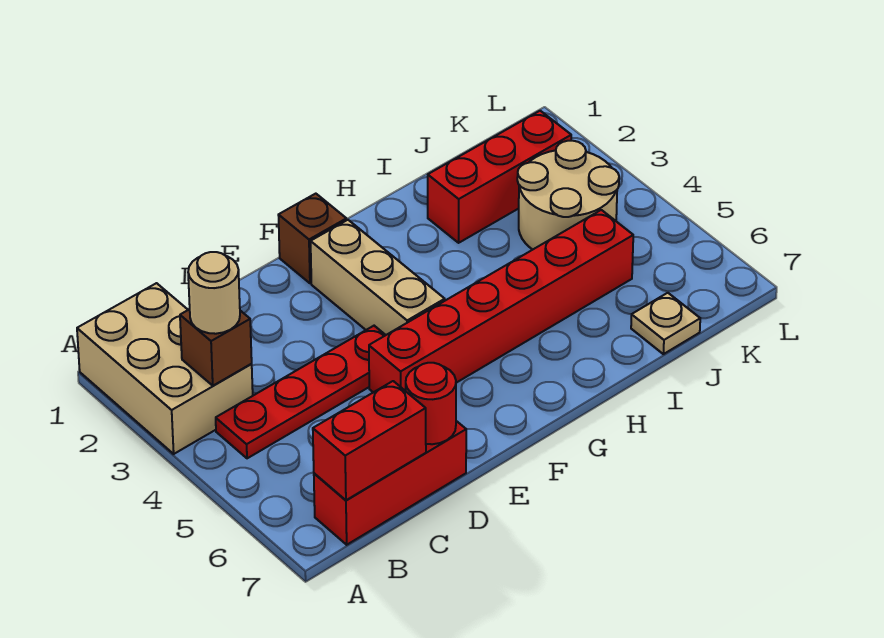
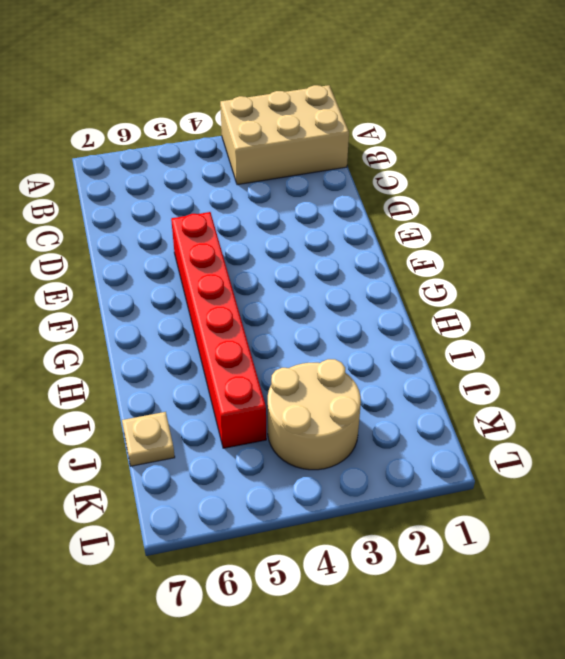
none -> red 1x4 plate [216,326,385,458]
none -> red 1x3 brick [314,421,466,545]
none -> brown 1x1 brick [278,194,347,283]

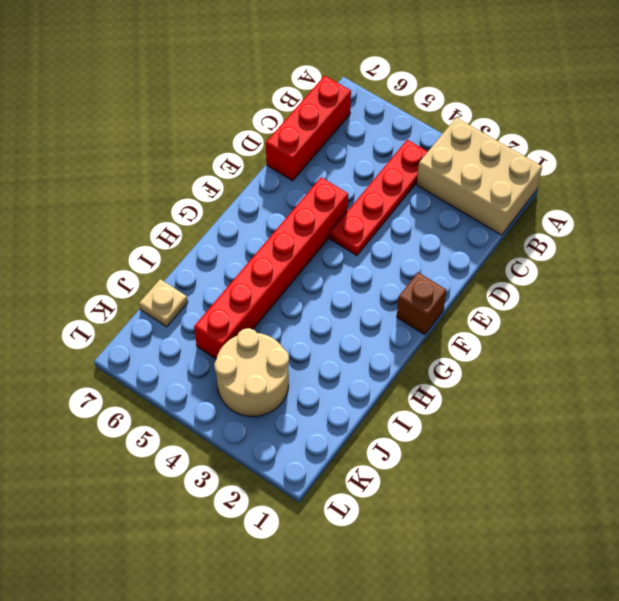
none -> tan 1x3 brick [311,220,445,335]
none -> red 1x3 brick [428,111,571,243]
none -> brown 1x1 brick [180,309,252,386]

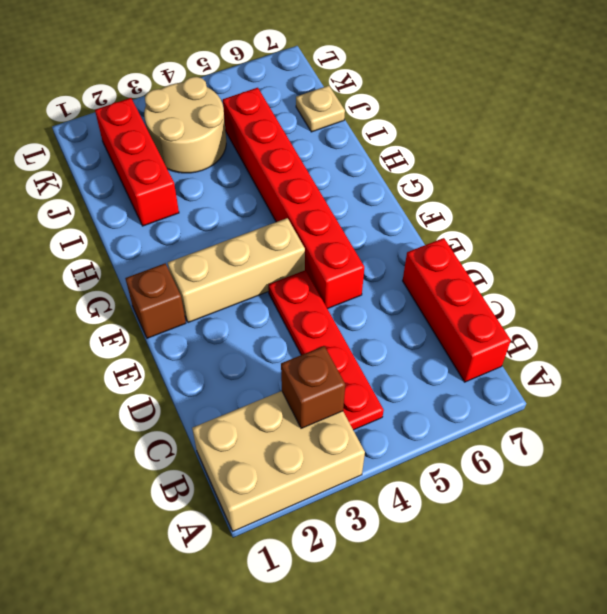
none -> red 1x2 brick [313,381,426,500]
none -> red 1x1 round brick [406,363,456,444]
none -> tan 1x1 round brick [188,252,240,334]

